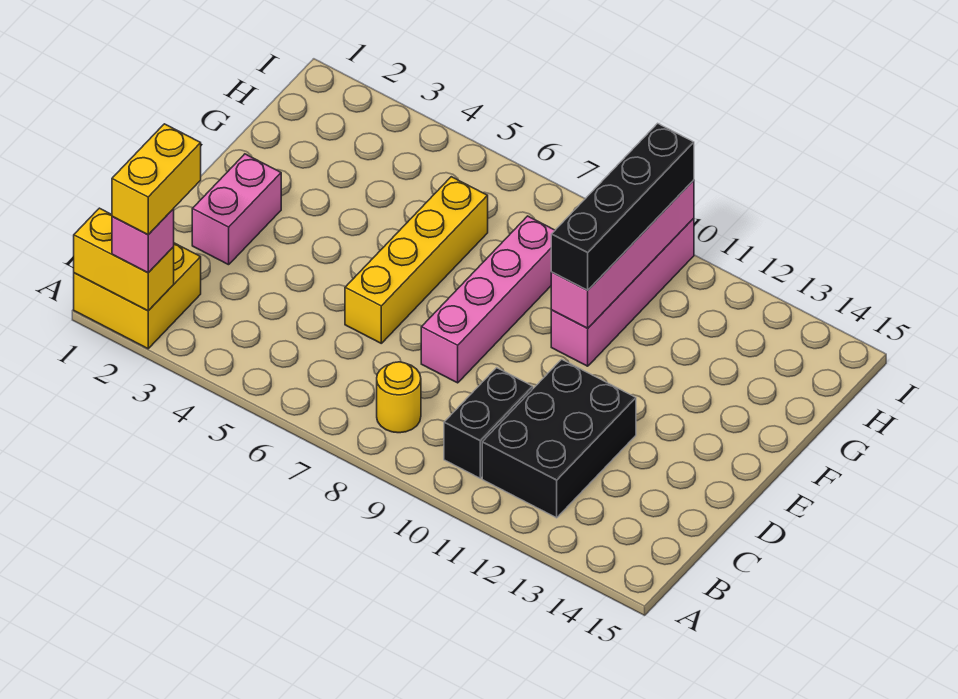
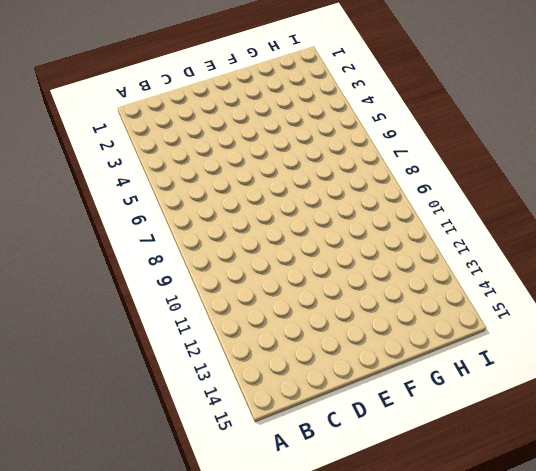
none -> yellow 2x2 brick [74,243,201,349]
none -> yellow 1x1 round brick [377,362,421,433]
none -> black 1x2 brick [444,368,533,478]

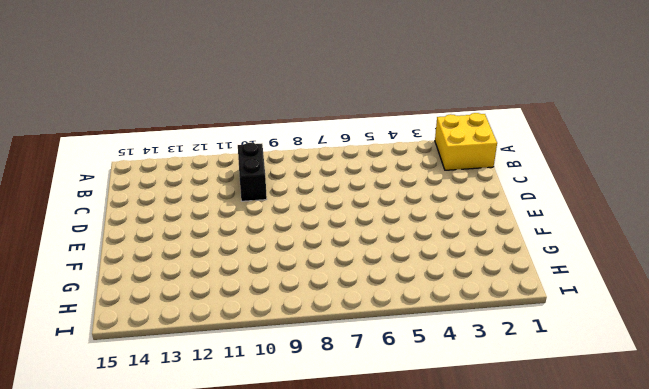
none -> yellow 1x1 round brick [377,362,421,433]
none -> black 2x3 brick [482,359,636,518]
none -> pink 1x2 brick [192,154,281,265]

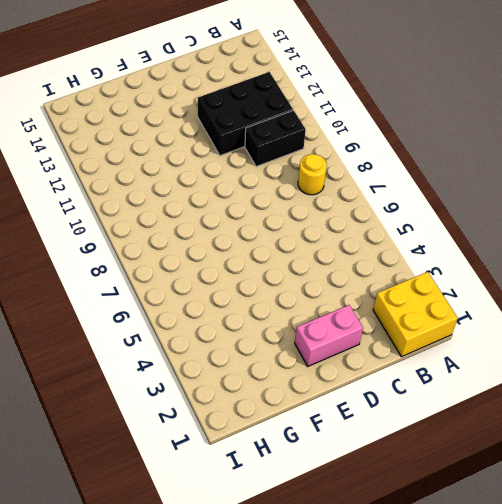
none -> yellow 1x4 brick [345,177,488,343]
none -> pink 1x4 brick [421,216,555,383]
none -> pink 1x4 brick [551,218,694,366]

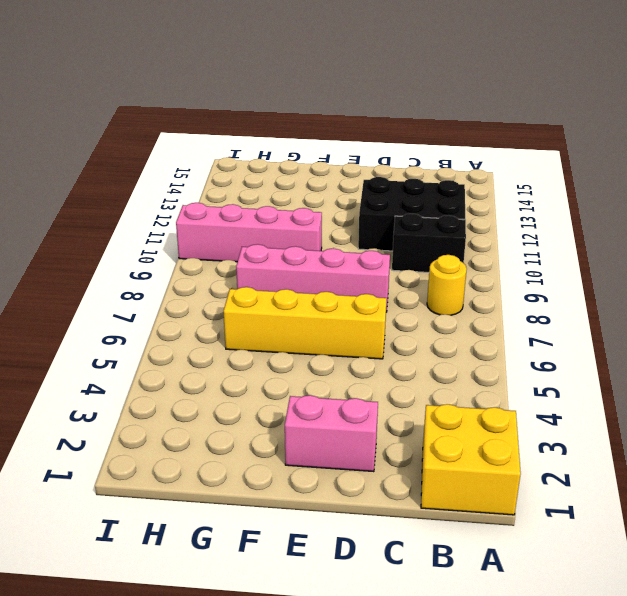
none -> yellow 1x2 brick [74,208,174,311]
none -> pink 1x4 brick [551,180,694,328]
none -> pink 1x1 brick [112,209,174,273]

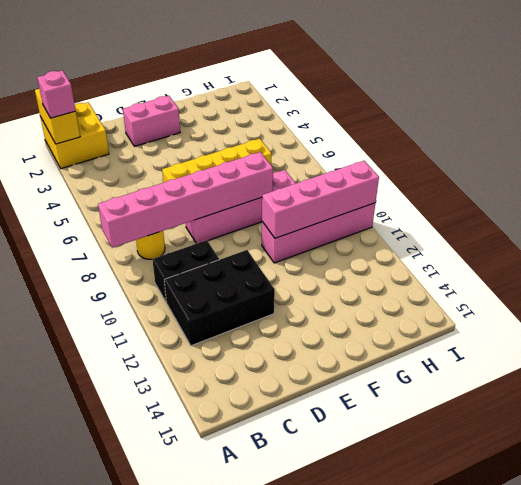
pink 1x6 brick [98,152,273,248] -> none
none -> black 1x4 brick [551,123,694,290]
none -> yellow 1x2 brick [112,124,201,235]

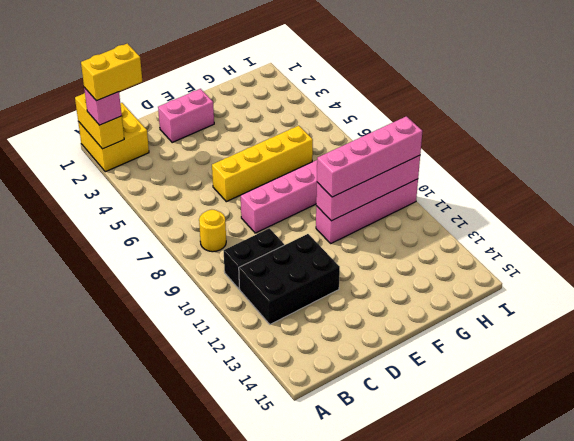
pink 1x4 brick [317,116,422,197] -> black 1x4 brick [551,123,694,290]

